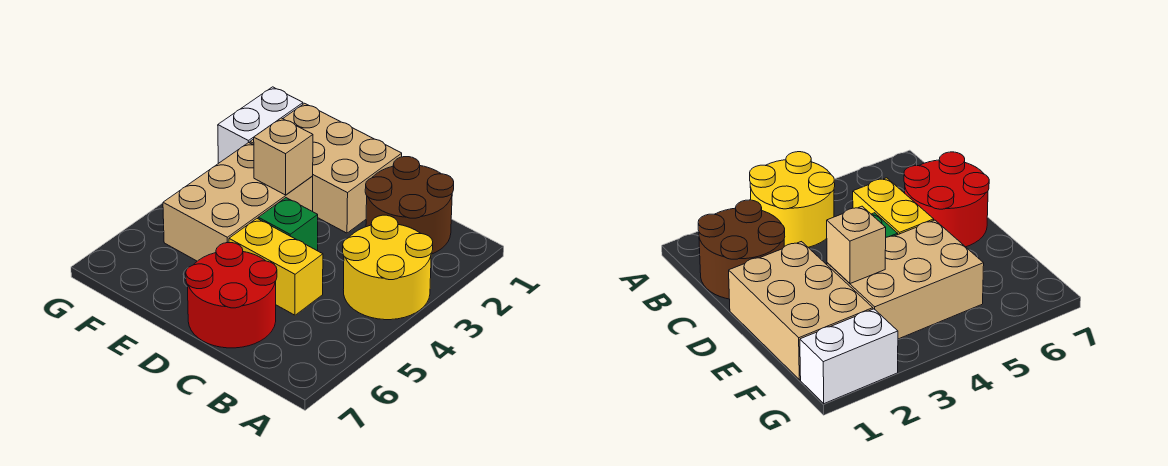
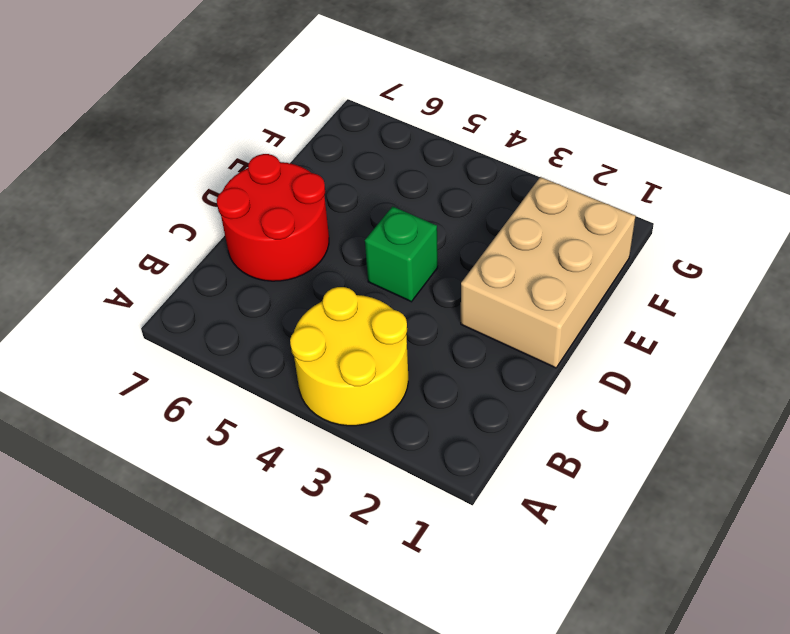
none -> brown 2x2 round brick [365,157,454,254]
none -> yellow 1x2 brick [229,219,323,315]

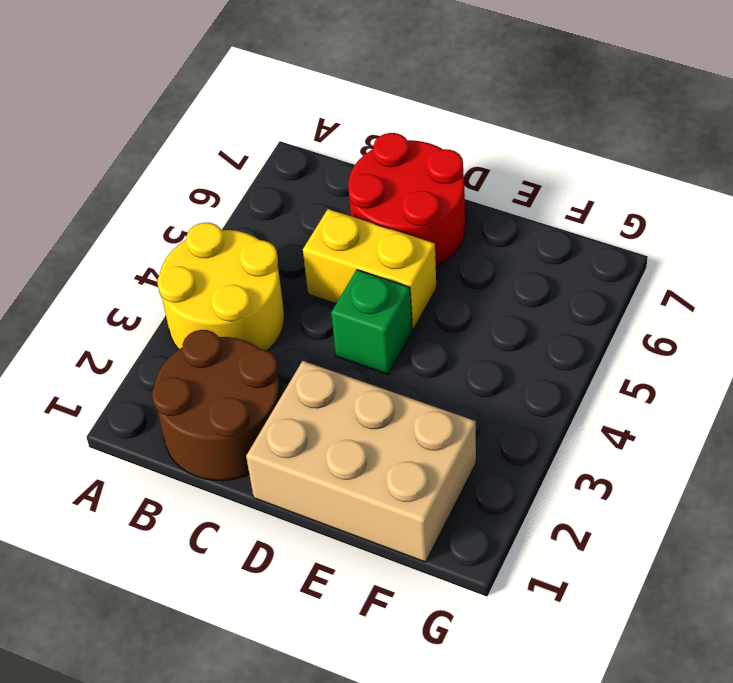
none -> tan 2x3 brick [163,143,313,261]
none -> white 1x2 brick [218,87,303,163]

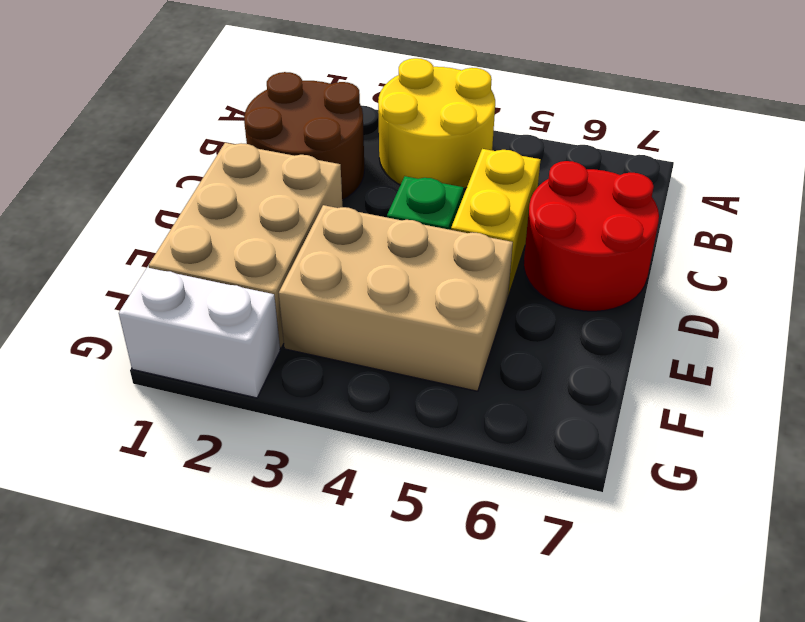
none -> tan 1x1 brick [254,118,313,195]

